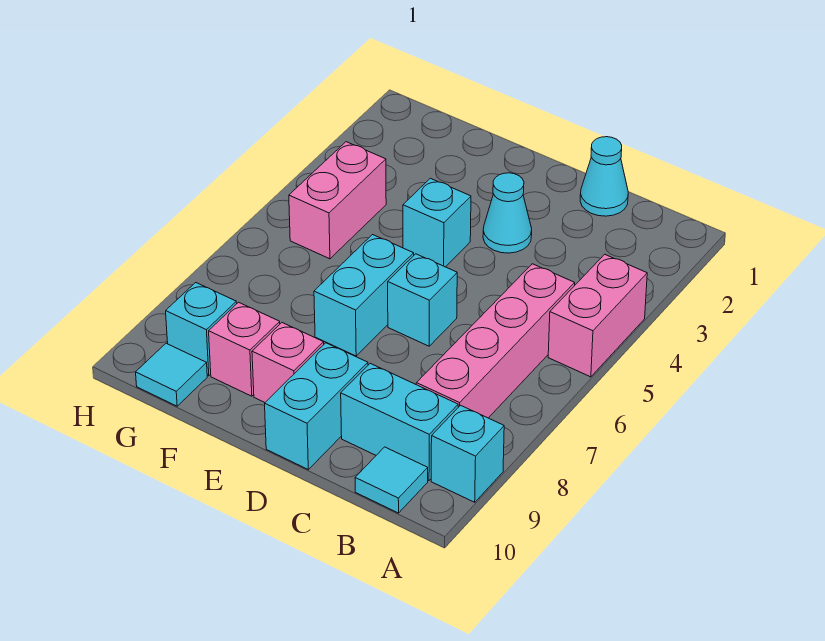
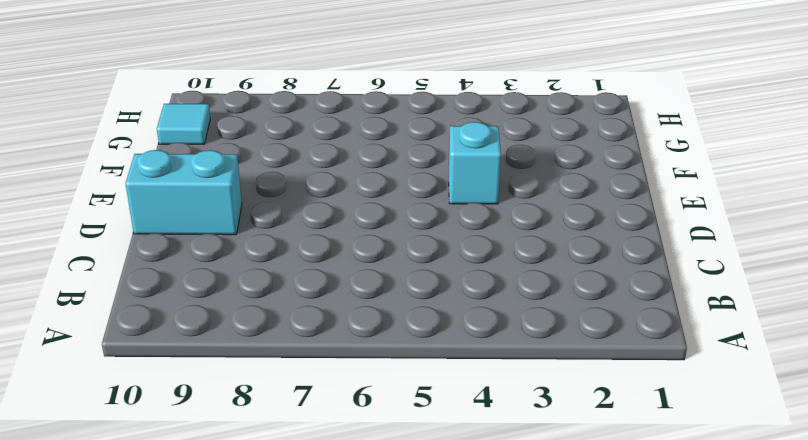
none -> pink 1x2 brick [548,254,647,377]
none -> cyan 1x1 brick [431,405,504,502]
none -> pink 1x4 brick [416,264,575,418]

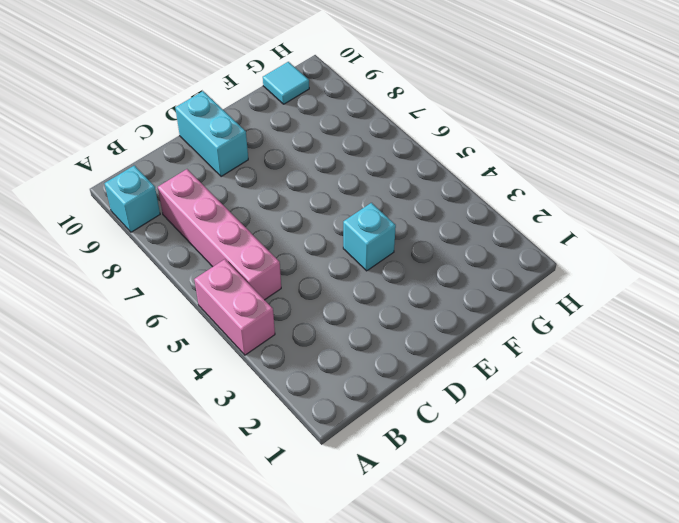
none -> cyan 1x2 brick [341,363,458,481]
none -> cyan 1x1 tile [355,447,428,513]
none -> cyan 1x1 cone [580,137,628,216]

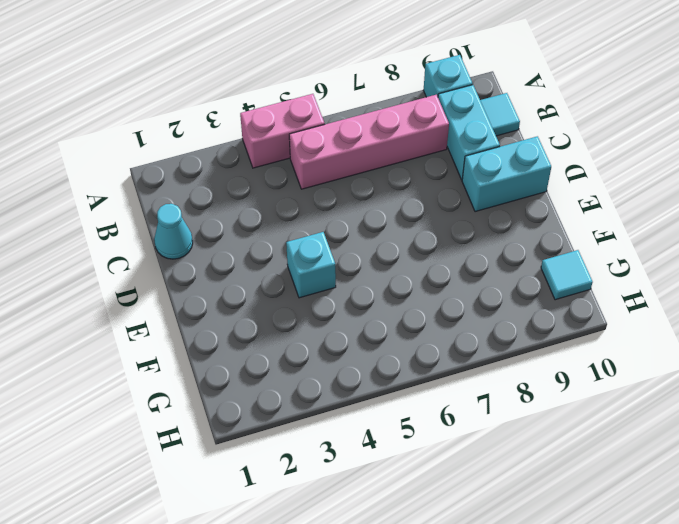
none -> cyan 1x1 cone [483,173,532,253]
none -> cyan 1x1 brick [388,254,457,346]
none -> cyan 1x2 brick [314,235,414,356]

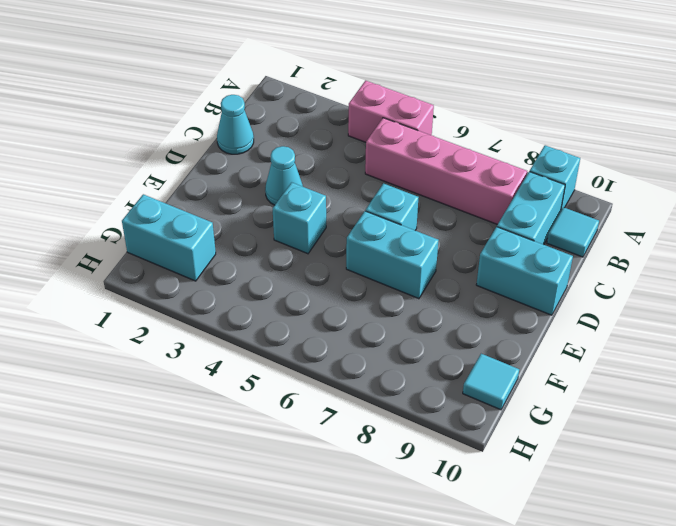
cyan 1x2 brick [122,194,216,281] -> none
none -> pink 1x1 brick [252,323,324,402]
none -> pink 1x1 brick [209,302,280,396]
none -> pink 1x2 brick [289,142,386,259]

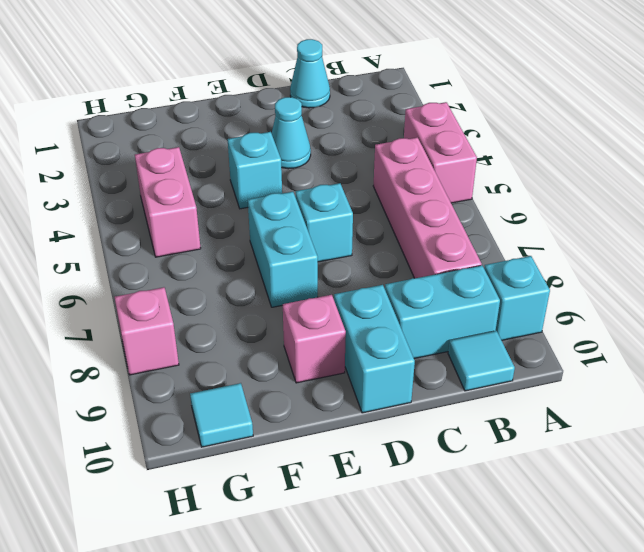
pink 1x1 brick [115,287,179,375] -> pink 1x1 brick moved to [209,302,280,396]
none -> cyan 1x1 brick [166,283,237,376]

